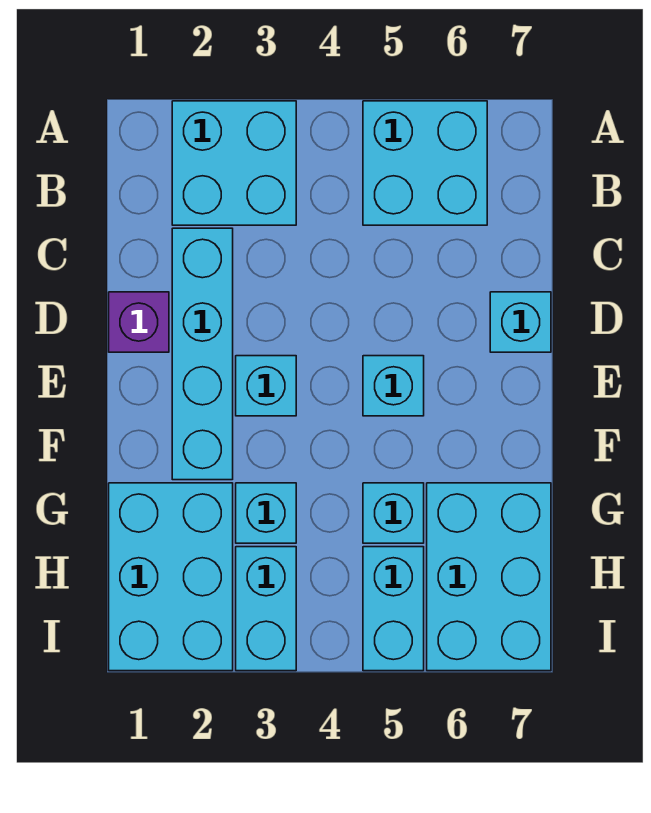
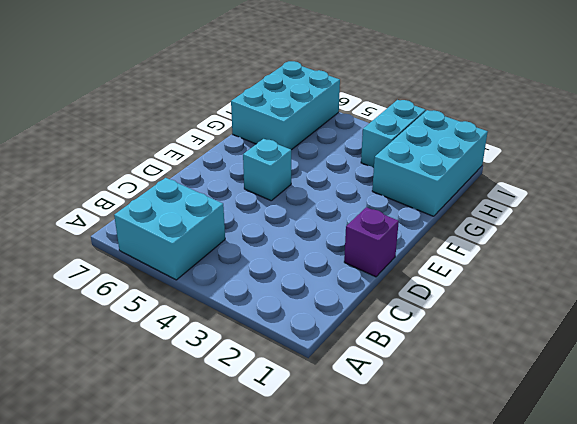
none -> cyan 2x2 brick [172,101,296,225]
none -> cyan 1x4 brick [172,228,233,480]
none -> cyan 1x1 brick [490,292,551,352]

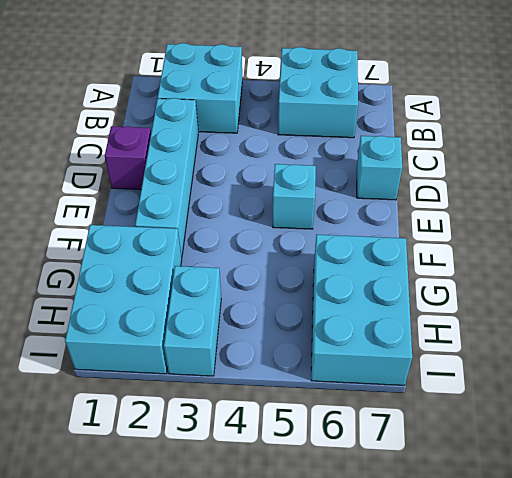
none -> cyan 1x1 brick [236,356,296,416]
none -> cyan 1x1 brick [236,483,296,543]
none -> cyan 1x1 brick [363,483,424,543]

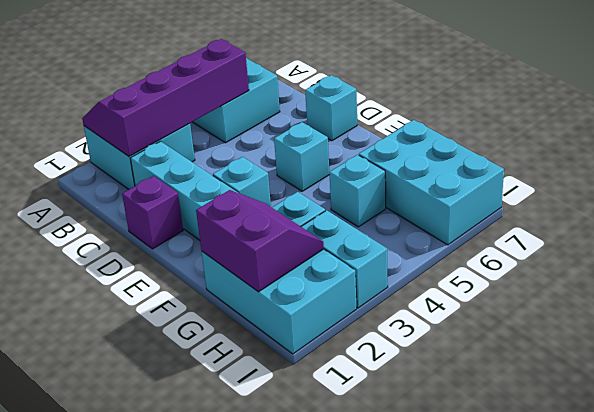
purple 2x4 slope [82,39,249,156] -> none
purple 2x2 slope [196,190,324,292] -> none
none -> cyan 1x2 brick [363,547,424,671]

